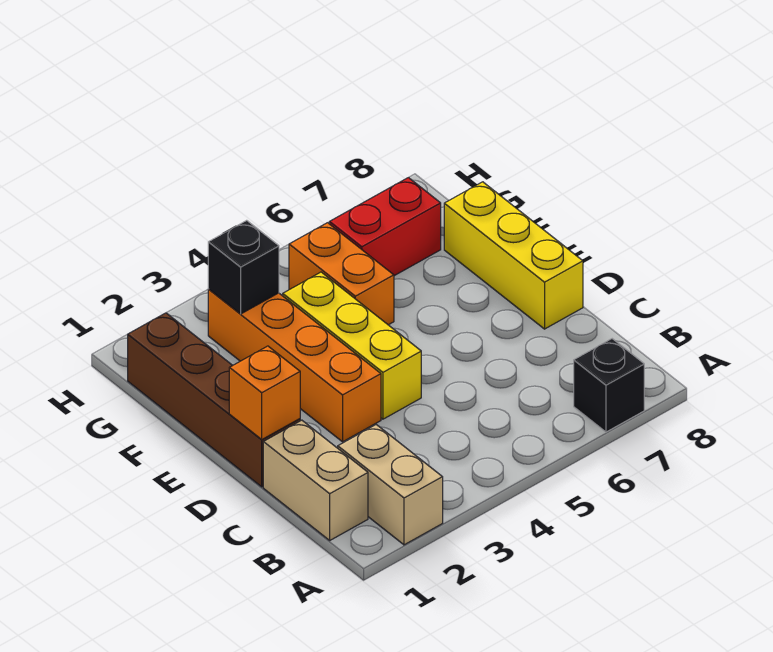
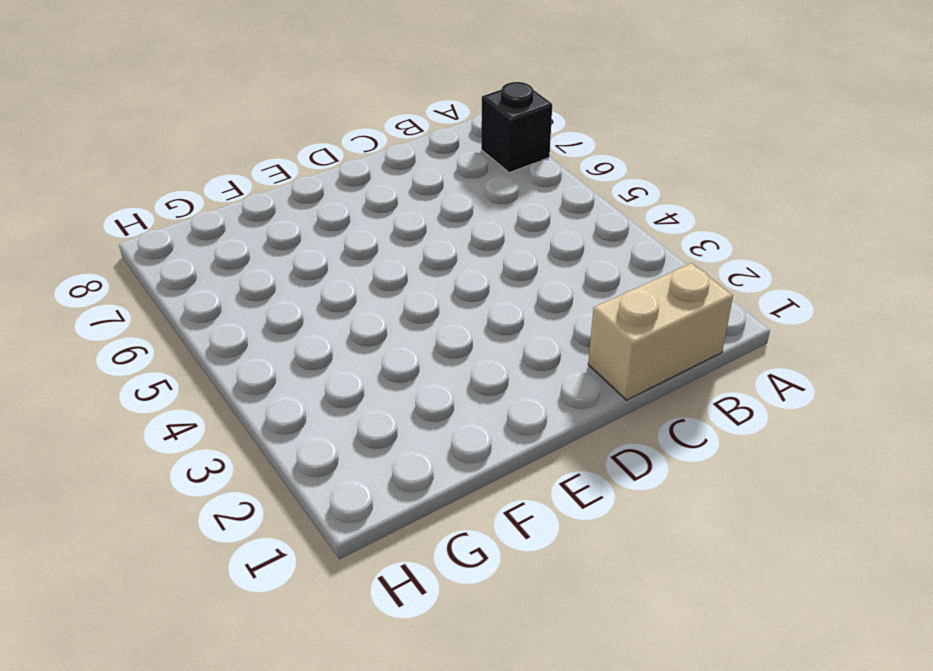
none -> tan 1x2 brick [338,425,443,545]
none -> brown 1x4 brick [128,313,300,487]

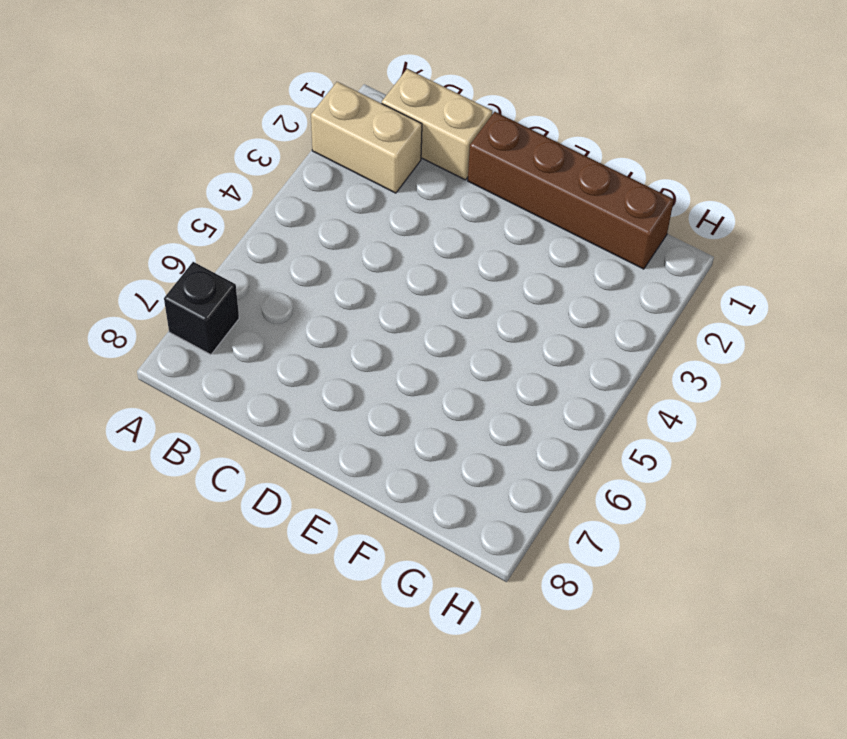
none -> orange 1x4 brick [208,289,381,442]
none -> yellow 1x3 brick [283,272,421,419]

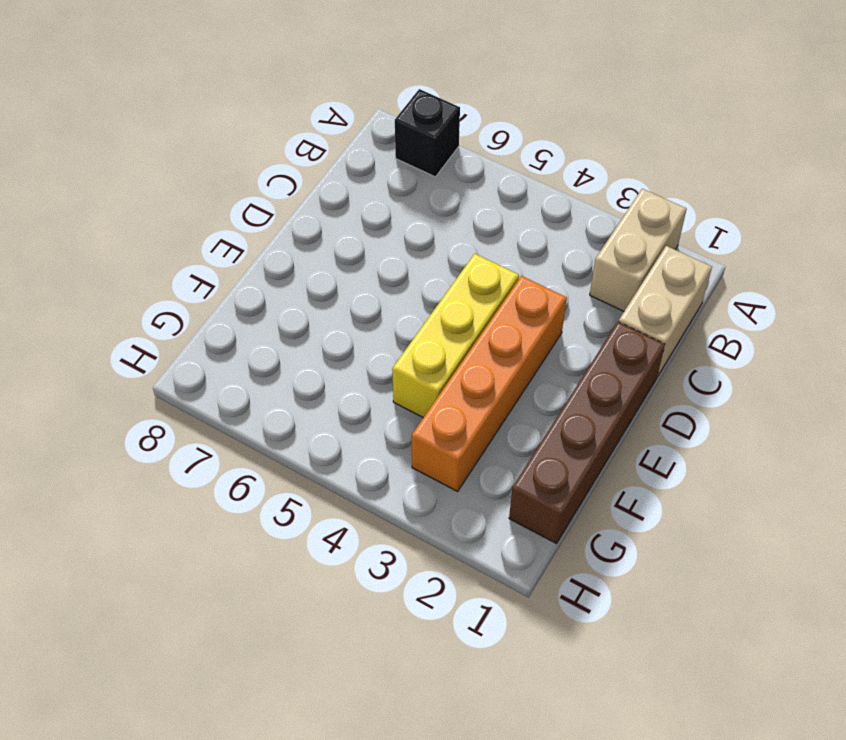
none -> yellow 1x3 brick [444,182,583,329]
none -> orange 1x2 brick [289,223,394,325]

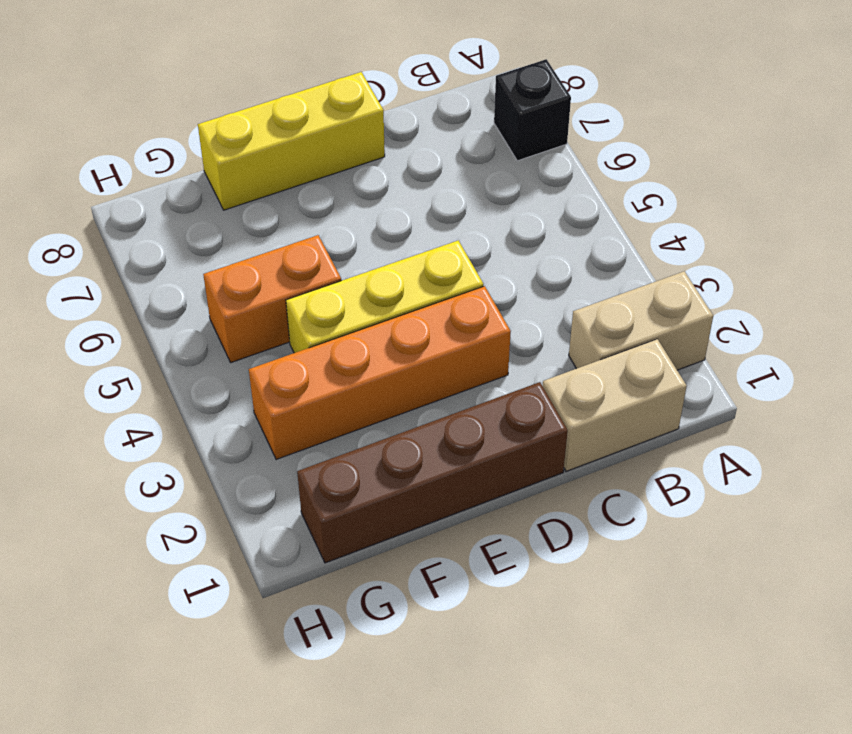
none -> red 1x2 brick [330,178,441,276]
none -> orange 1x1 brick [229,346,300,440]

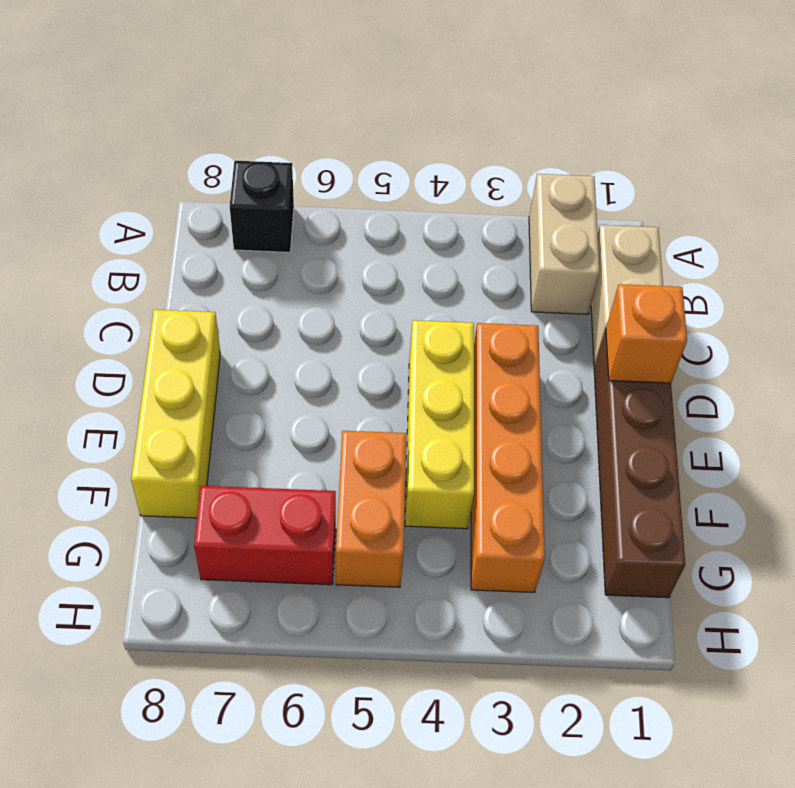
none -> black 1x1 brick [208,220,279,314]

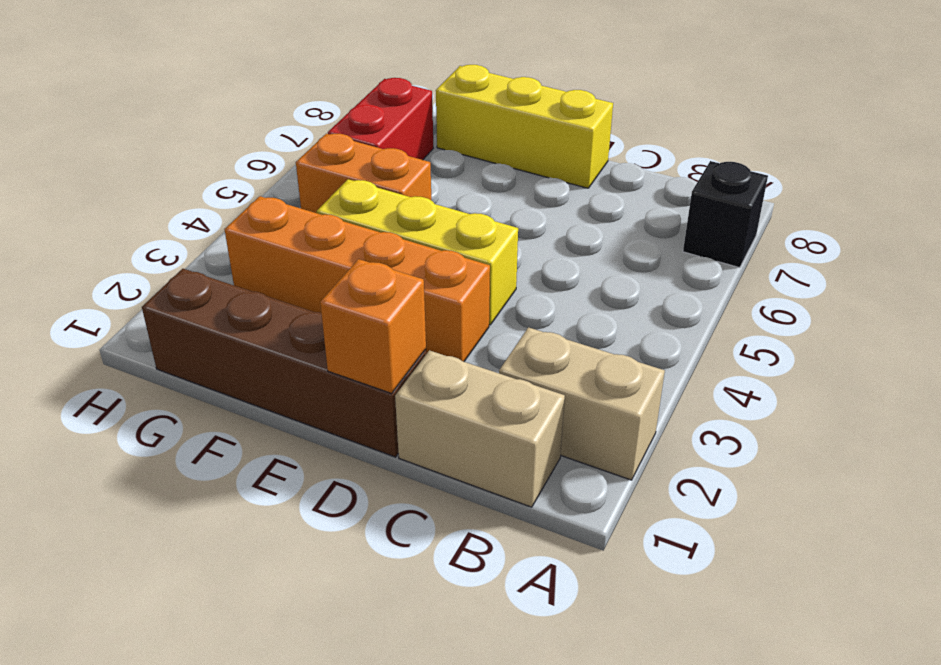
none -> black 1x1 brick [208,220,279,314]

